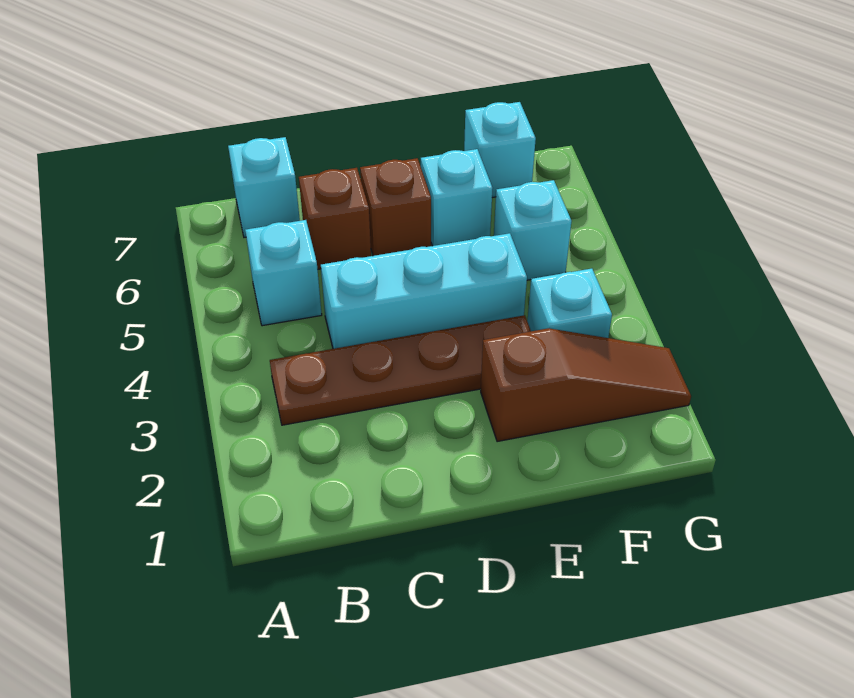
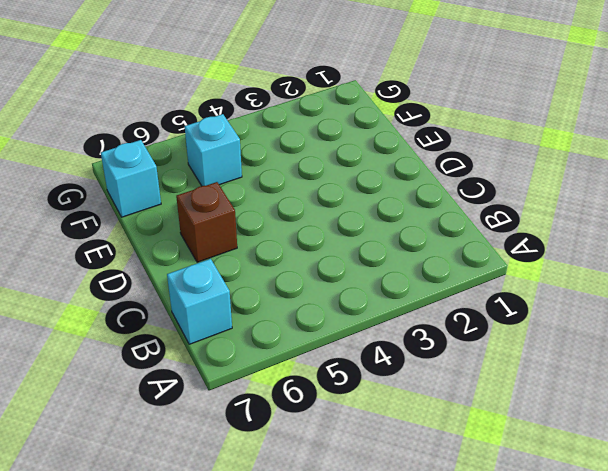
none -> brown 1x4 plate [270,315,531,425]
none -> cyan 1x1 brick [245,220,322,326]

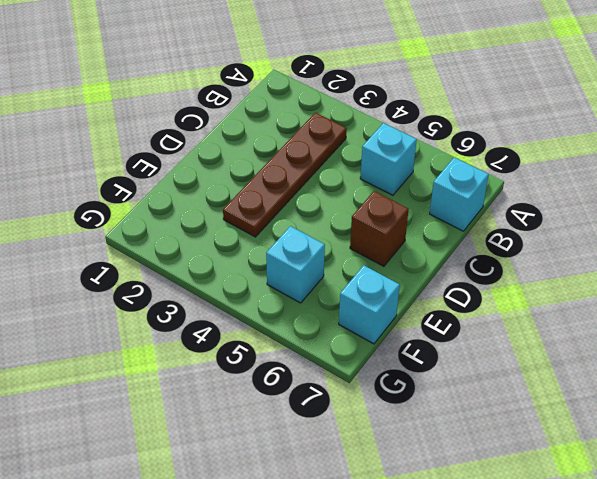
none -> cyan 1x3 brick [321,233,527,349]
none -> brown 1x1 brick [299,168,371,269]

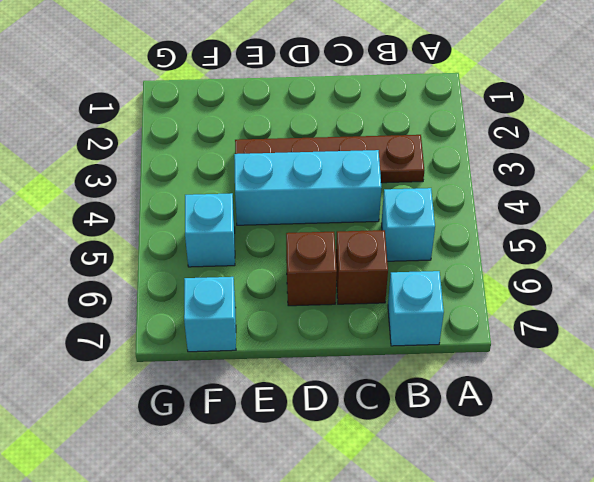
none -> brown 1x3 slope [481,328,691,442]
none -> cyan 1x1 brick [421,149,493,246]

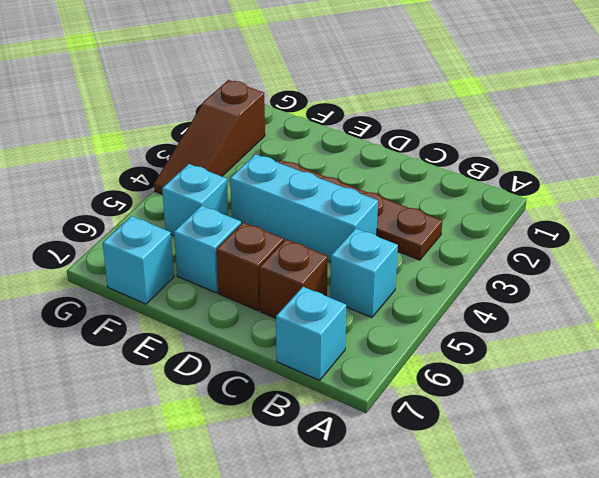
brown 1x3 slope [154,80,265,195] -> brown 1x3 slope turned to [481,328,691,442]
none -> cyan 1x1 brick [527,269,612,338]

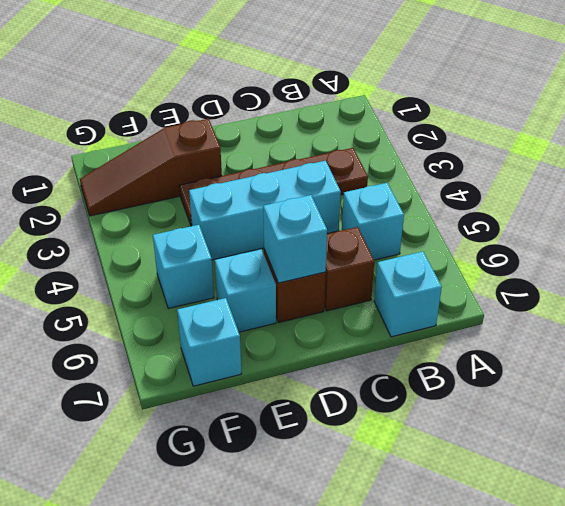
cyan 1x1 brick [263,195,327,283] -> cyan 1x1 brick moved to [527,269,612,338]

